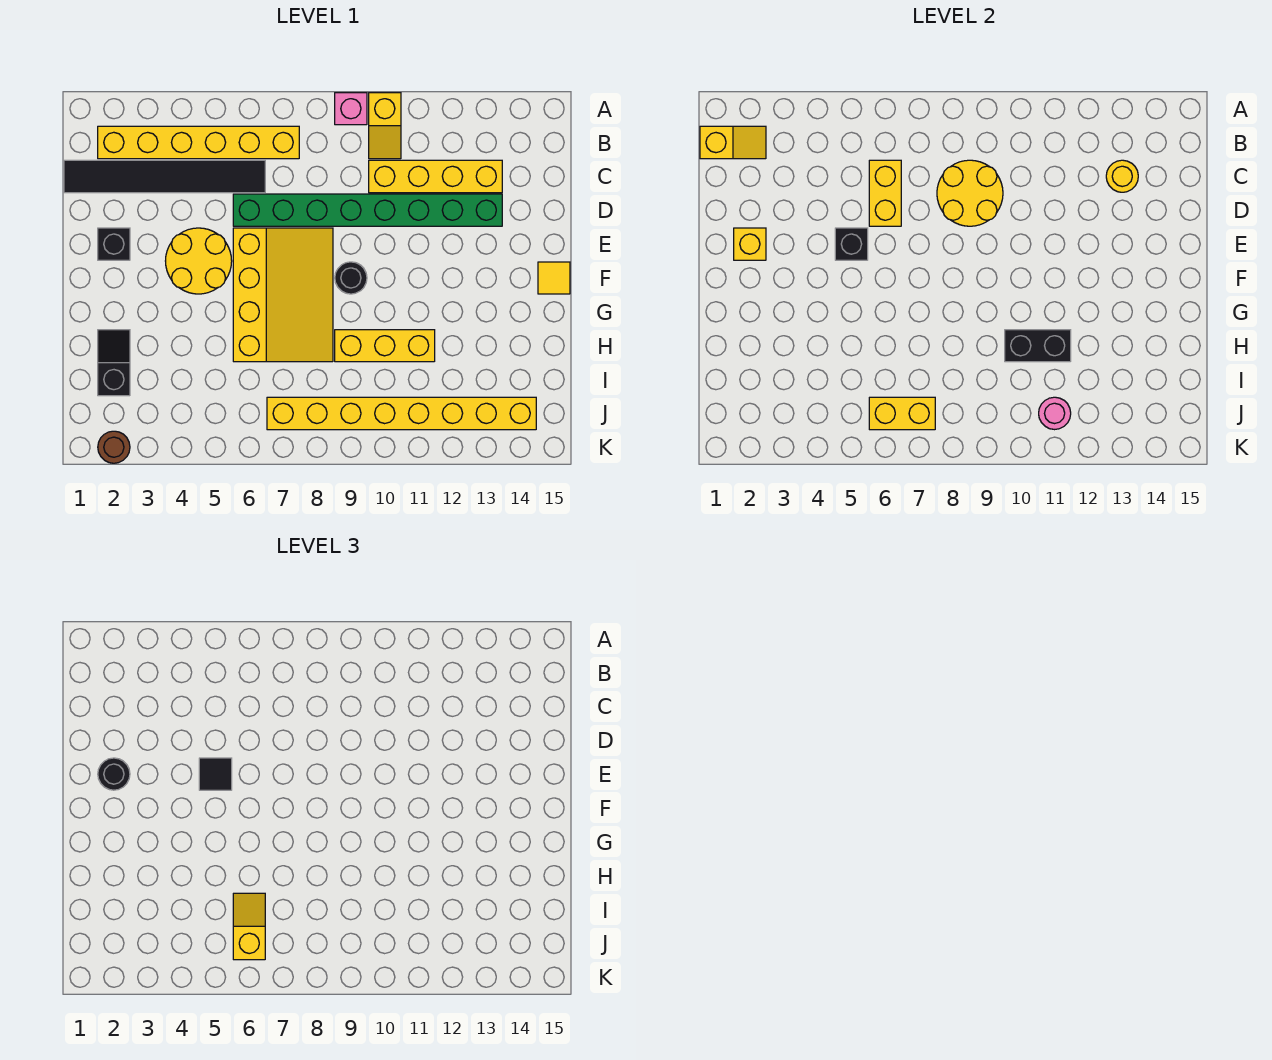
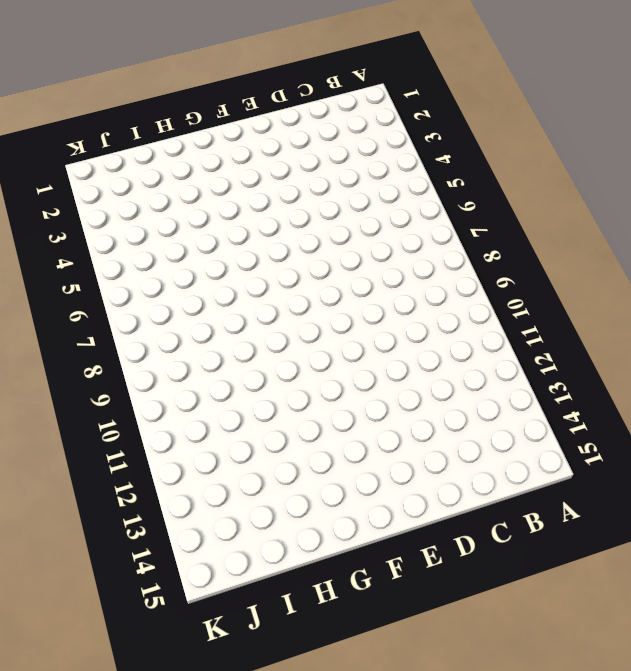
none -> pink 1x1 brick [335,93,367,125]
none -> yellow 1x2 slope [369,93,401,159]
none -> yellow 1x6 brick [98,126,299,159]

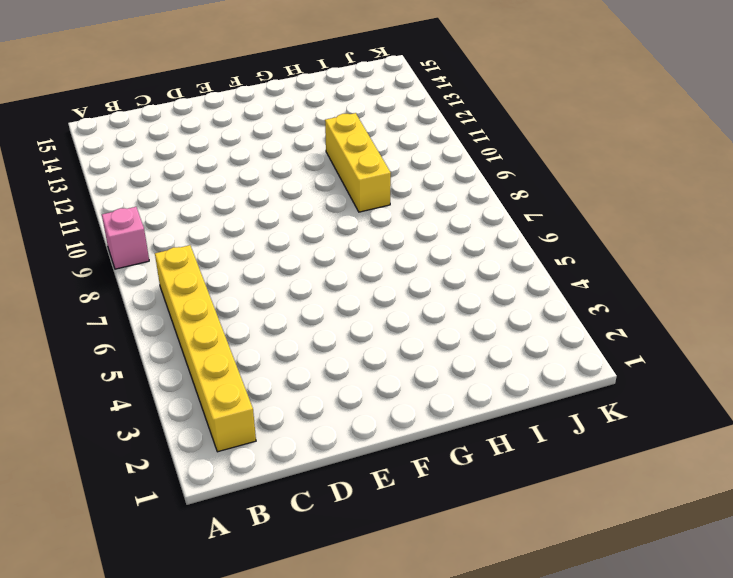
none -> yellow 1x2 slope [369,93,401,159]
none -> black 1x6 tile [64,160,265,193]
none -> yellow 1x4 brick [369,160,502,193]

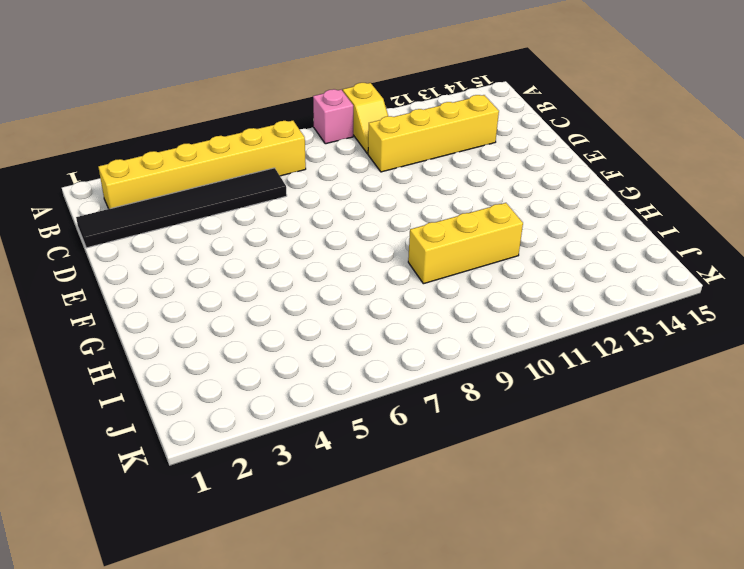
none -> green 1x8 brick [233,194,502,226]
none -> black 1x1 brick [98,228,130,260]
none -> yellow 2x2 round brick [166,228,232,294]

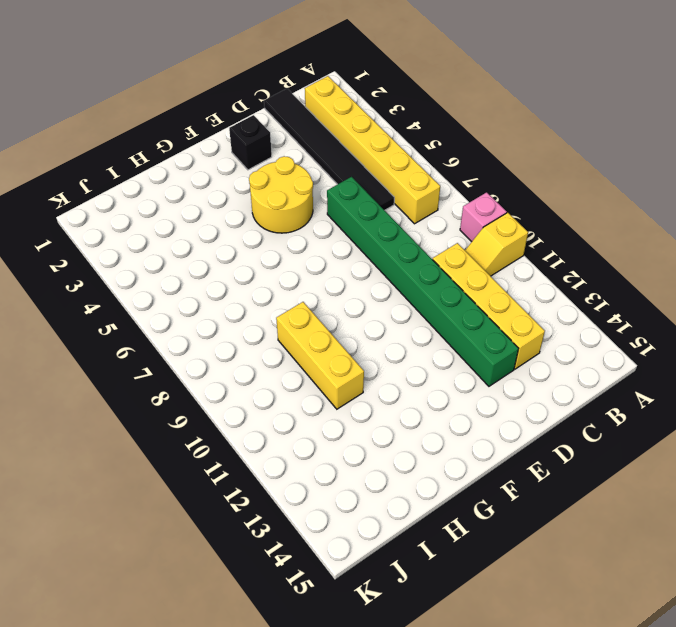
none -> yellow 3x4 slope [233,228,333,362]
none -> black 1x1 round brick [335,262,367,294]
none -> yellow 1x1 tile [538,262,570,294]

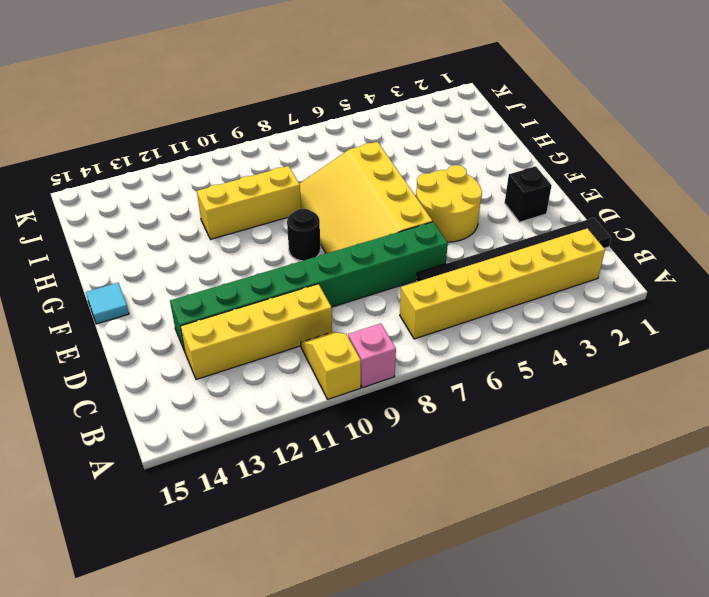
cyan 1x1 tile [86,283,129,324] -> yellow 1x1 tile [538,262,570,294]
none -> black 1x2 slope [98,330,130,396]
none -> yellow 1x8 brick [267,397,536,430]
none -> brown 1x1 round brick [98,431,130,463]

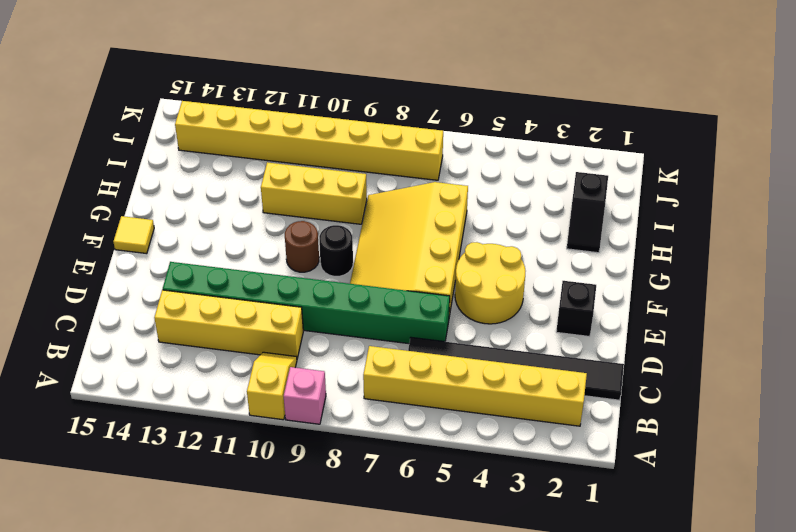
brown 1x1 round brick [285,221,319,272] -> brown 1x1 round brick moved to [98,431,130,463]
none -> yellow 1x2 slope [700,126,766,159]
none -> yellow 1x2 brick [869,160,901,226]
none -> yellow 2x2 round brick [937,160,1003,226]

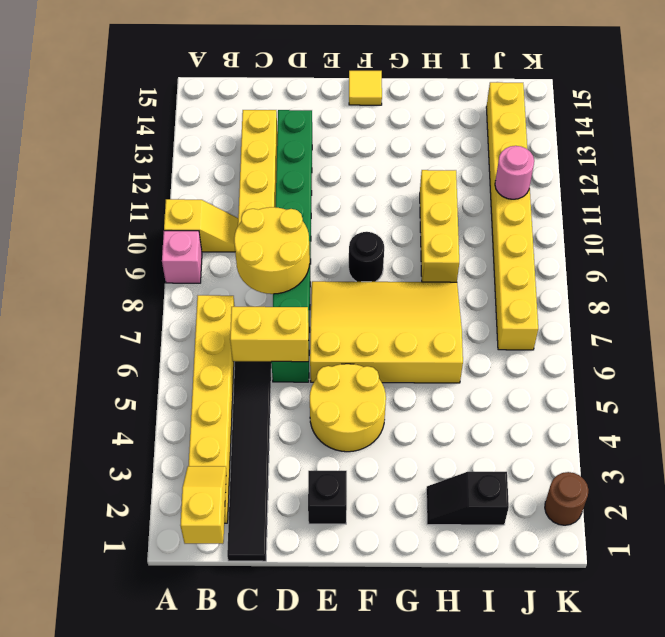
none -> yellow 1x1 round brick [1106,160,1138,192]
none -> yellow 1x1 brick [734,228,766,260]
none -> black 1x1 brick [835,228,868,260]

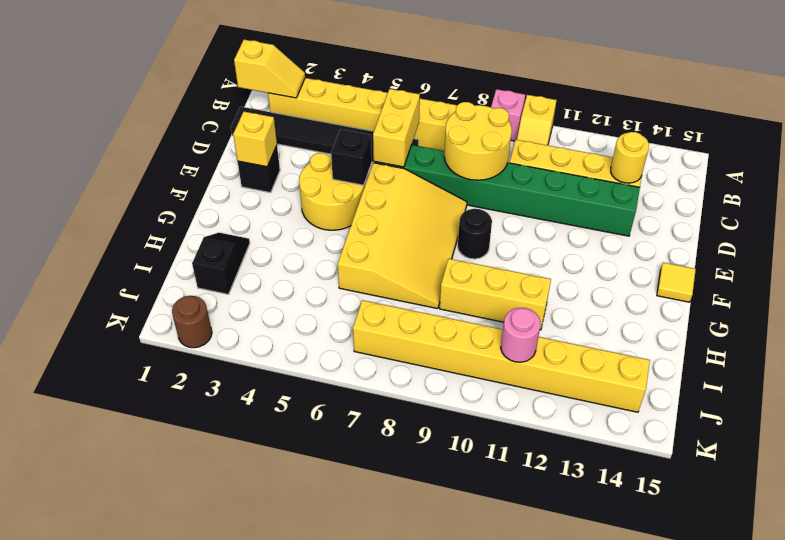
none -> black 1x2 brick [1005,330,1071,362]
none -> yellow 1x2 brick [869,397,935,430]
none -> black 1x1 round brick [98,758,130,790]

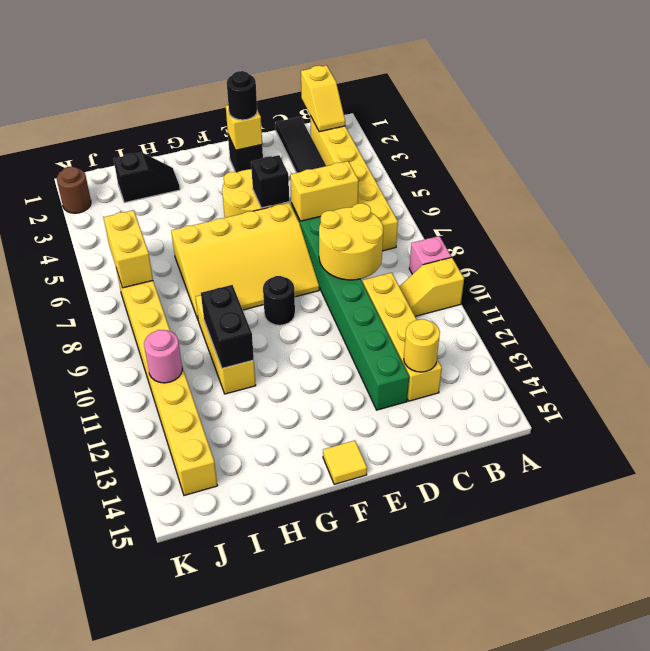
none -> black 1x1 tile [199,758,232,790]
none -> yellow 1x2 slope [233,893,265,960]

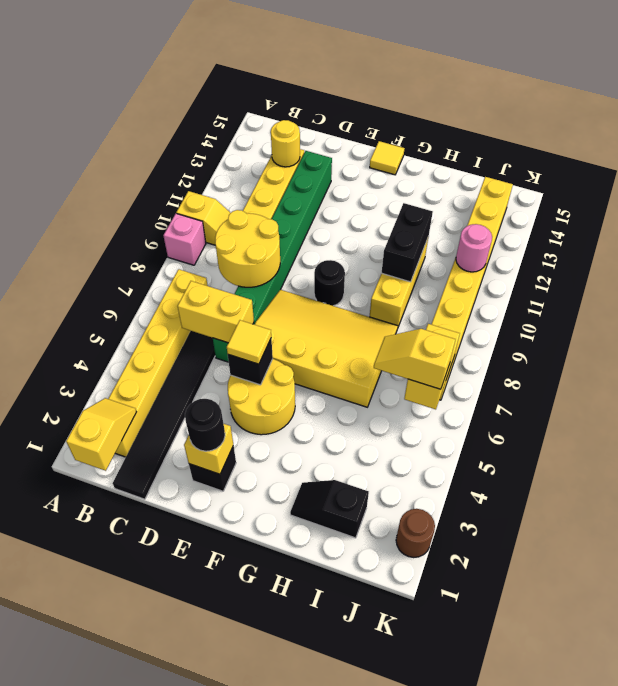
yellow 1x1 tile [227,320,271,364] -> black 1x1 tile [199,758,232,790]

